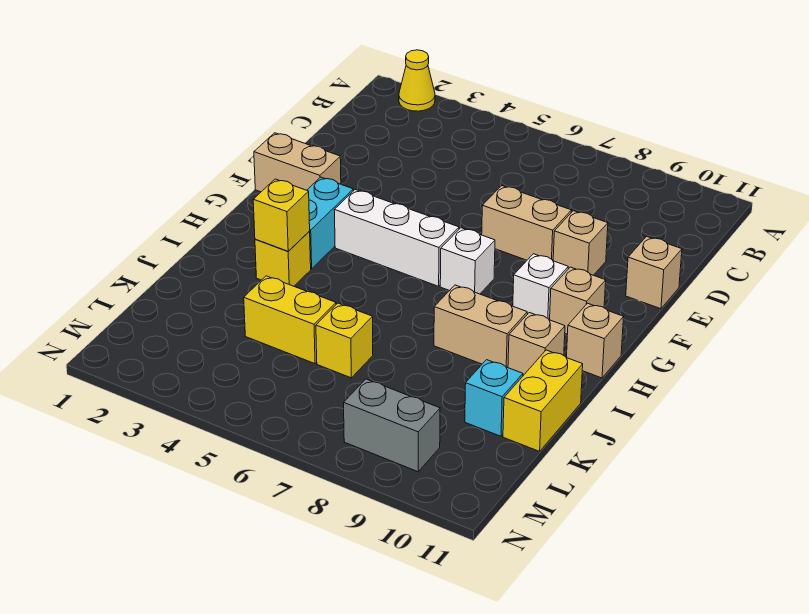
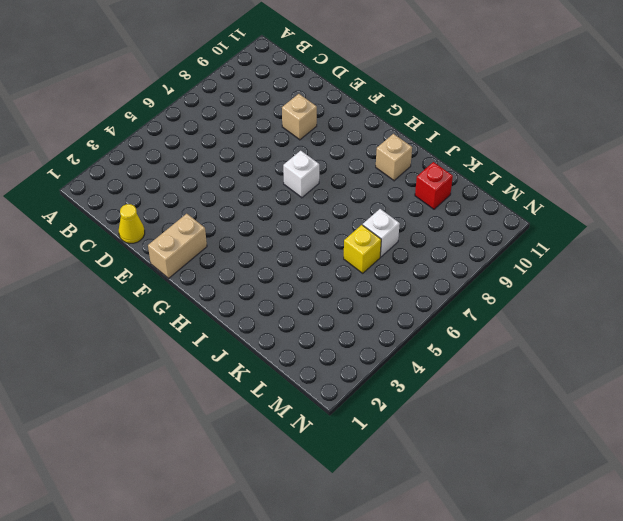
yellow 1x1 cone [119,204,145,244] -> yellow 1x1 cone moved to [399,50,435,111]
white 1x1 brick [363,209,400,257] -> white 1x1 brick moved to [513,254,568,320]
red 1x1 brick [415,162,453,209] -> cyan 1x1 brick [465,360,523,436]
none -> tan 1x2 brick [482,186,572,260]
none -> tan 1x1 brick [626,236,682,309]
none -> cyan 1x2 brick [307,177,353,269]

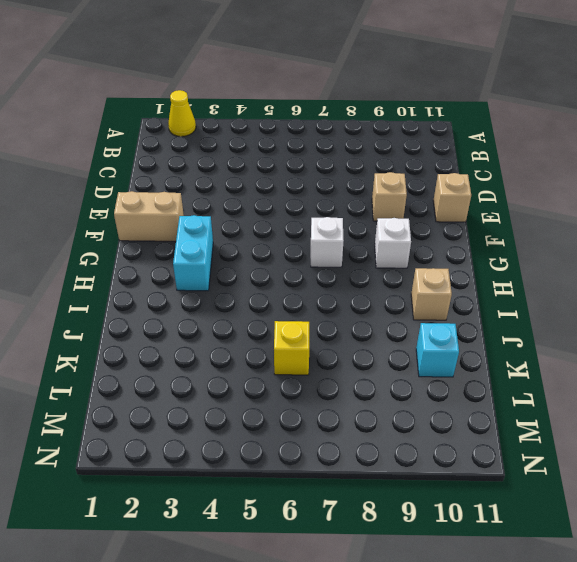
none -> tan 1x2 brick [482,186,572,260]
none -> white 1x3 brick [334,190,459,286]
none -> tan 1x1 brick [550,267,606,334]

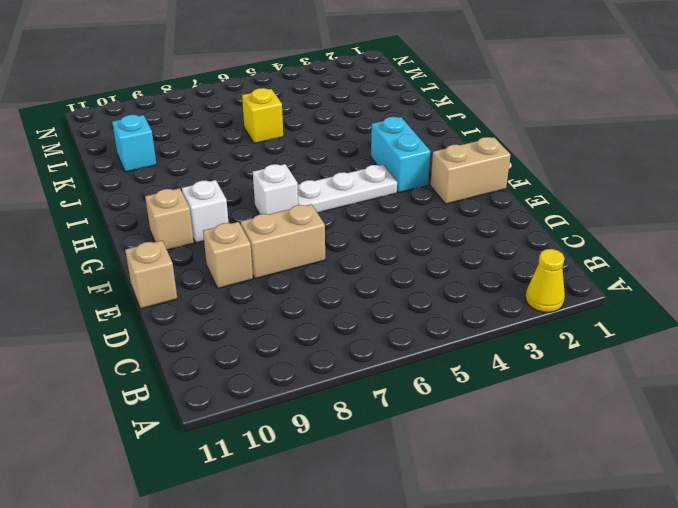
white 1x3 plate [298,165,397,213] -> white 1x3 brick [334,190,459,286]
none -> tan 1x1 brick [566,303,624,378]
none -> yellow 1x1 brick [255,231,311,286]
none -> tan 1x2 brick [434,285,527,368]

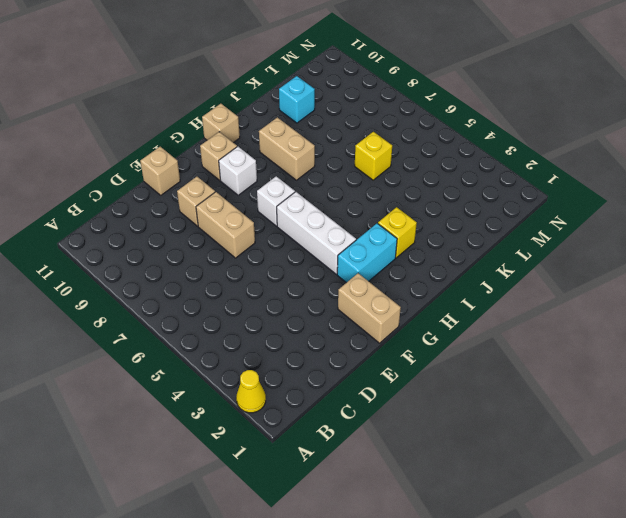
none -> tan 1x1 brick [508,313,565,376]
none -> yellow 1x2 brick [503,350,583,451]
none -> yellow 1x2 brick [244,276,336,364]

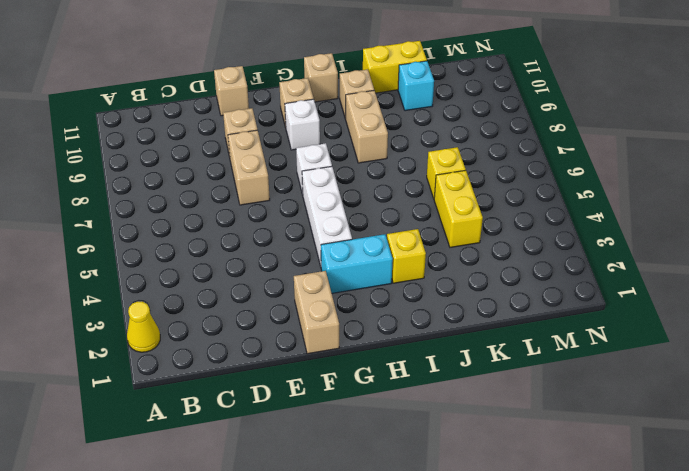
none -> grey 1x2 brick [344,379,440,472]
none -> yellow 1x1 brick [253,179,310,251]

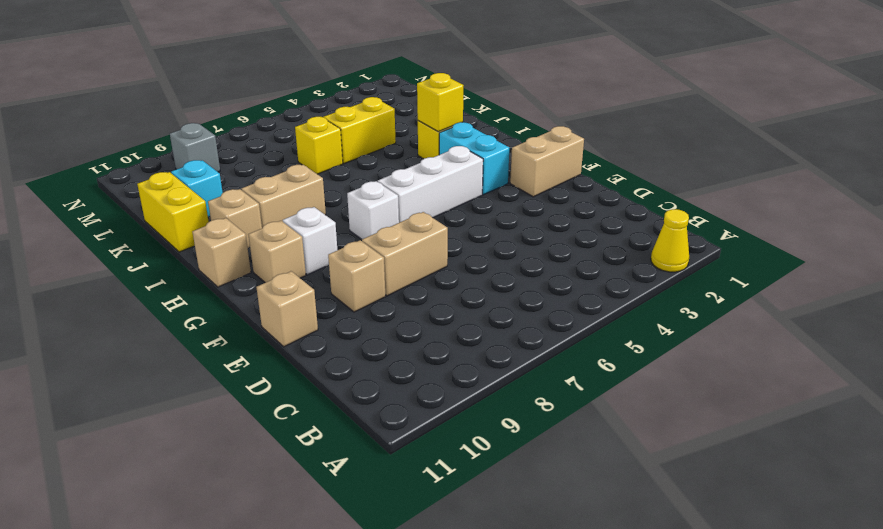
grey 1x1 brick [170,123,220,172] -> grey 1x2 brick [344,379,440,472]

